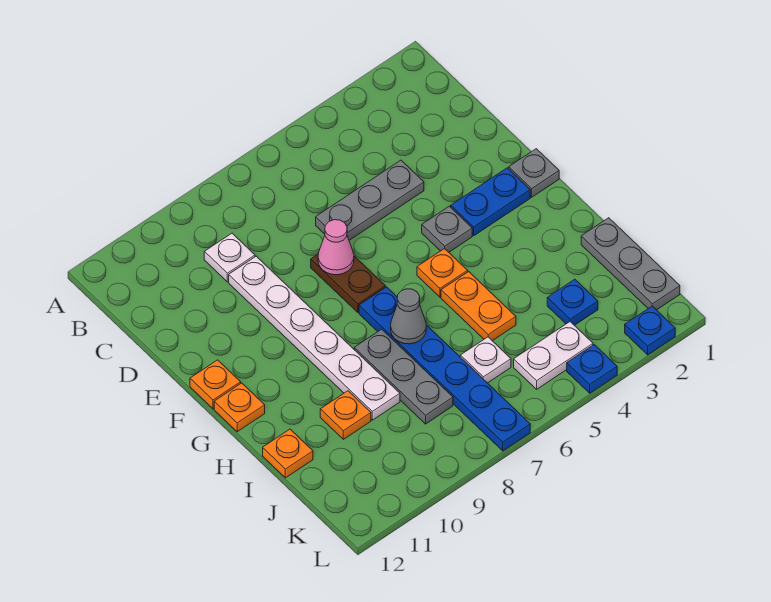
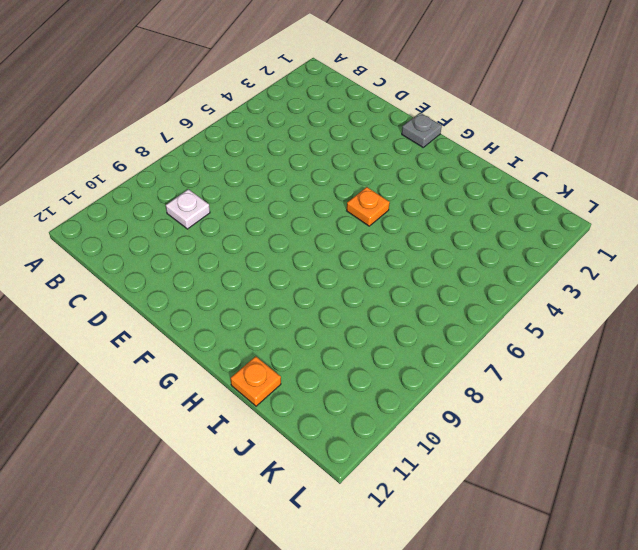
none -> grey 1x3 plate [316,160,424,240]
none -> white 1x6 plate [229,256,400,420]
none -> brown 1x2 plate [311,255,385,312]

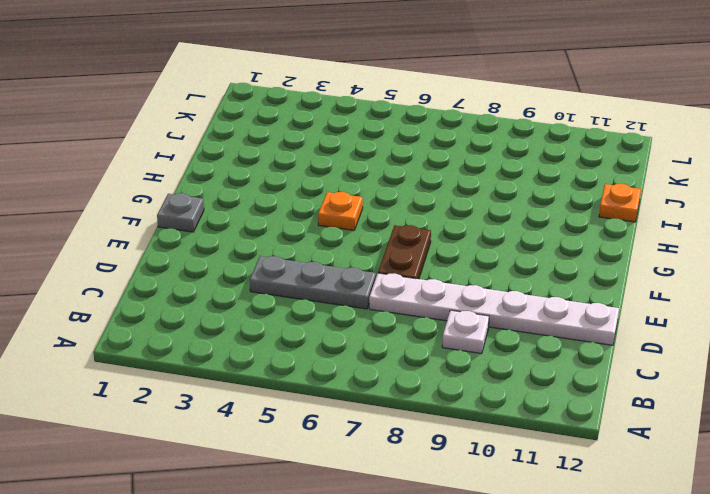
white 1x6 plate [369,273,619,345] -> white 1x6 plate turned to [229,256,400,420]
none -> blue 1x2 plate [451,168,530,236]
none -> grey 1x1 plate [422,206,472,252]
none -> orange 1x1 plate [190,360,241,409]

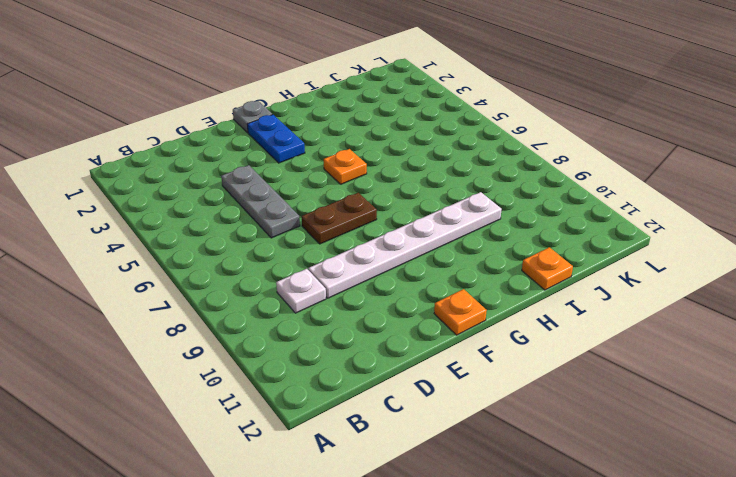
none -> grey 1x1 plate [422,206,472,252]
none -> blue 1x6 plate [359,287,530,451]
none -> orange 1x1 plate [214,383,265,432]

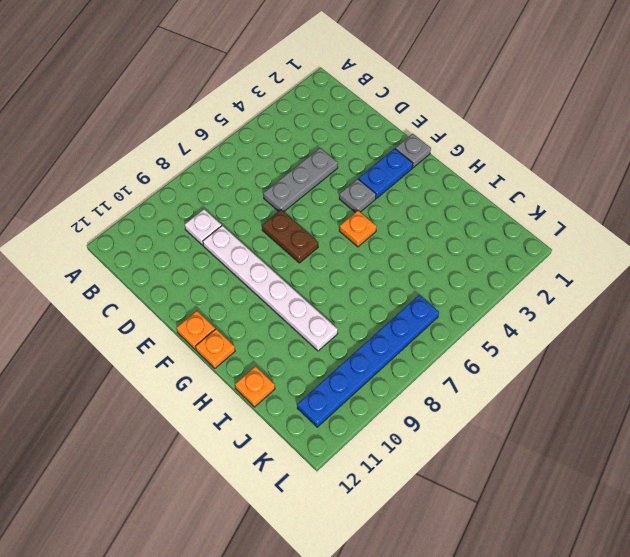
blue 1x6 plate [297,295,439,427] -> blue 1x6 plate turned to [359,287,530,451]
none -> orange 1x2 plate [441,272,516,341]
none -> grey 1x3 plate [354,329,453,424]
none -> grey 1x3 plate [581,218,680,310]

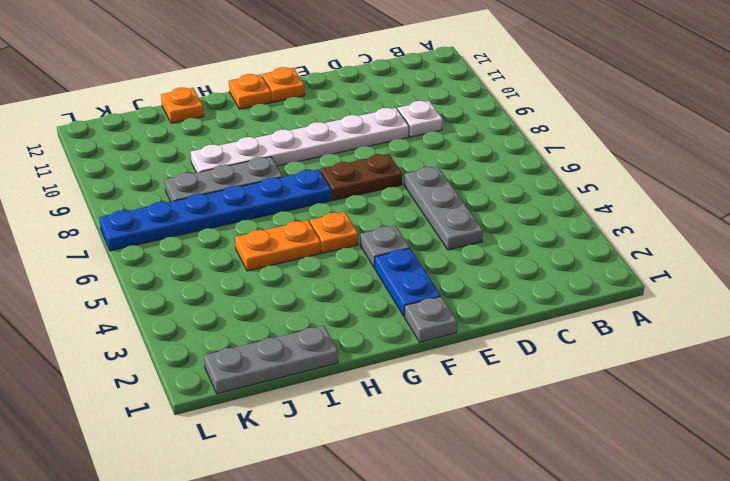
none -> orange 1x1 plate [320,391,371,439]
none -> blue 1x1 plate [547,279,598,325]
none -> white 1x1 plate [460,337,511,383]

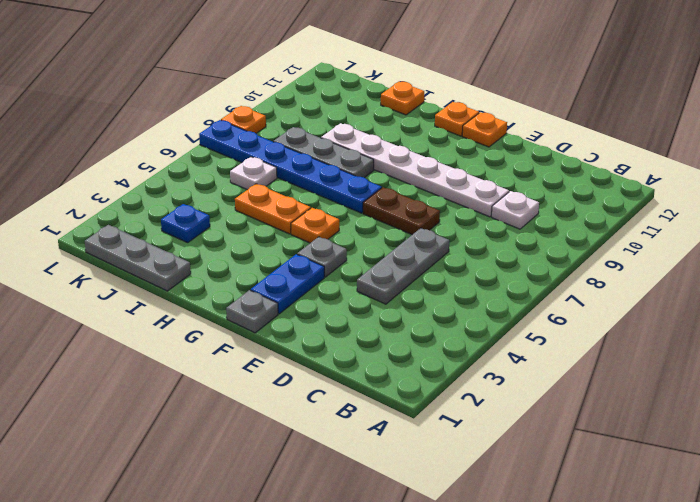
orange 1x1 plate [221,106,266,133] -> orange 1x1 plate moved to [320,391,371,439]
none -> white 1x2 plate [514,322,593,389]
none -> blue 1x1 plate [625,306,675,355]
none -> blue 1x1 plate [567,345,617,393]

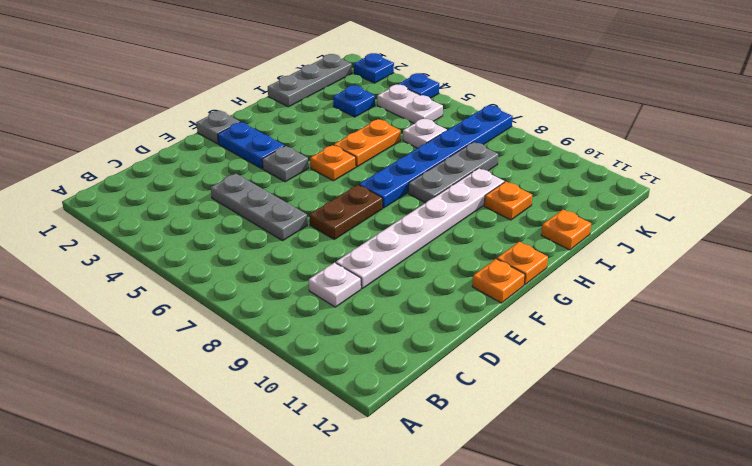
none -> pink 1x1 cone [318,220,354,275]
none -> grey 1x1 cone [391,289,426,344]

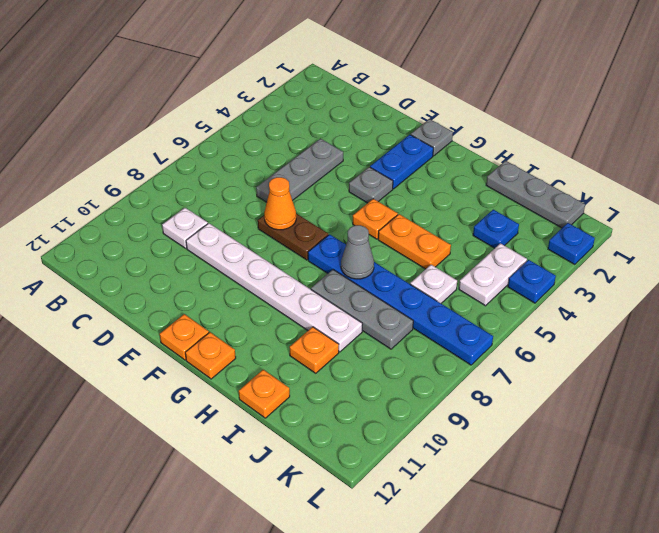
orange 1x1 cone [264,177,296,230] -> pink 1x1 cone [318,220,354,275]

